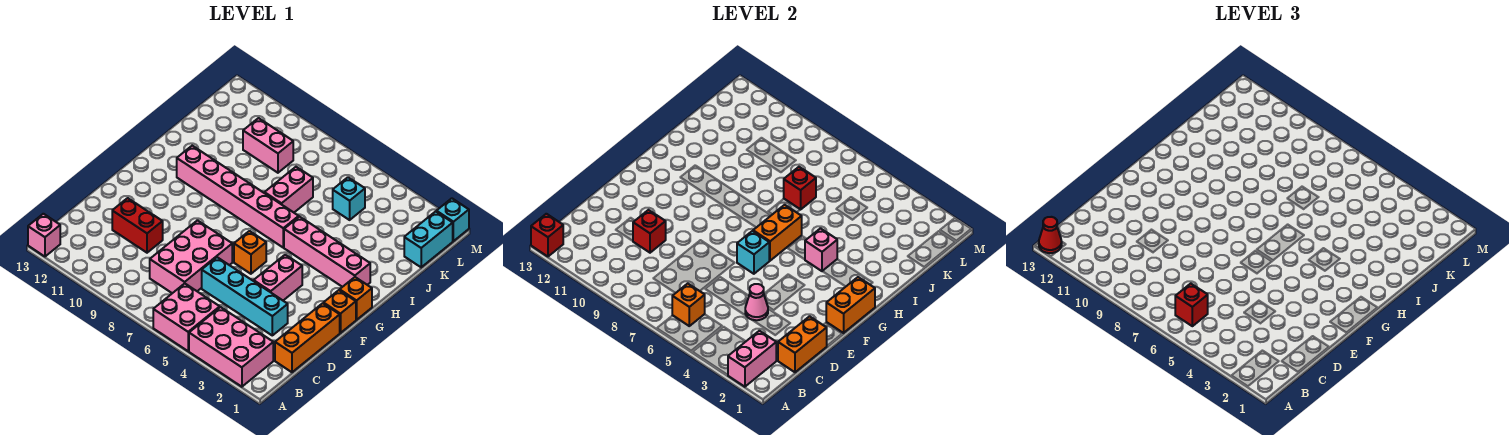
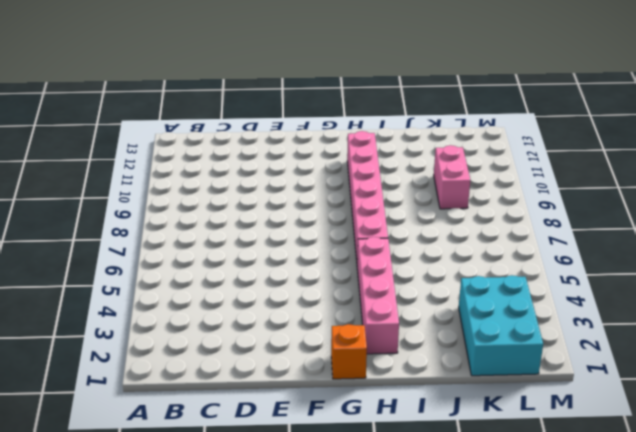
cyan 2x3 brick [459,275,543,376] -> cyan 1x2 brick [404,211,453,267]
none -> pink 2x3 brick [189,307,273,387]
none -> pink 2x2 brick [153,284,220,351]
none -> pink 1x1 brick [28,214,60,256]
none -> orange 1x3 brick [275,303,340,372]

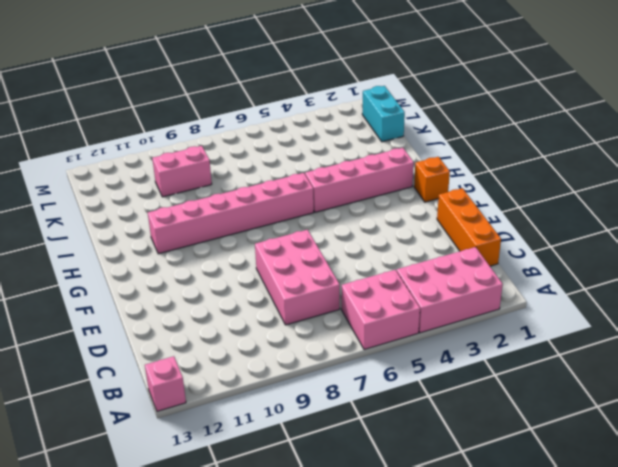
none -> cyan 1x4 brick [202,257,288,335]
none -> red 1x2 brick [112,198,163,253]
none -> pink 1x2 brick [254,255,302,300]
none -> orange 1x1 brick [323,290,356,333]

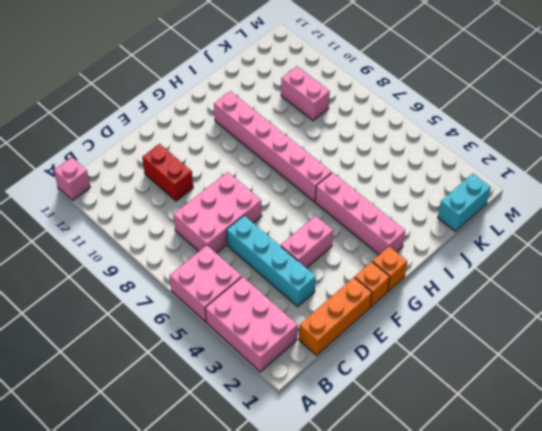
none -> orange 1x1 brick [234,231,266,274]
none -> pink 1x2 brick [265,167,313,212]
none -> cyan 1x1 brick [333,177,365,220]
none -> cyan 1x1 brick [436,198,469,241]

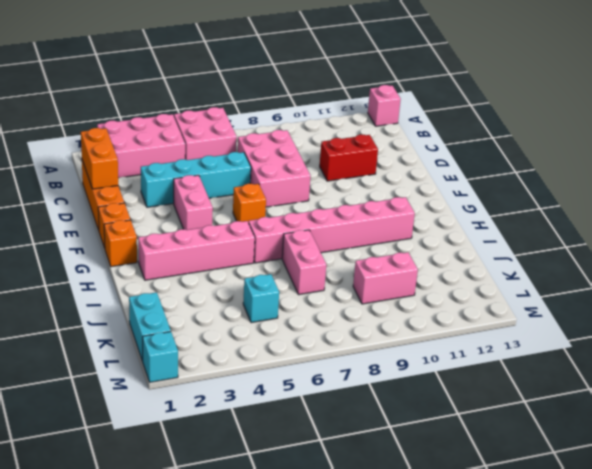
none -> pink 1x2 brick [728,331,776,387]
none -> red 1x1 brick [531,214,563,256]
none -> orange 1x1 brick [672,284,705,326]
none -> pink 1x1 cone [745,284,768,320]

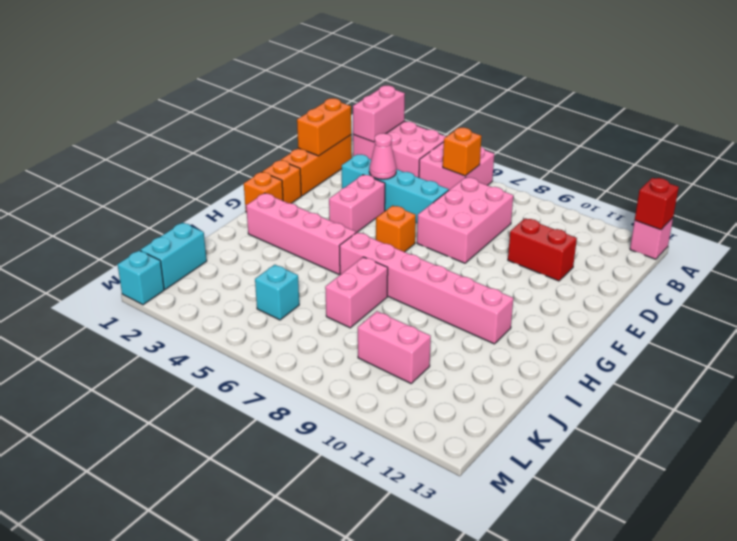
none -> red 1x1 brick [633,210,666,253]
none -> orange 1x2 brick [826,277,875,333]
none -> cyan 1x1 brick [737,231,769,274]
none -> orange 1x2 brick [753,205,802,261]

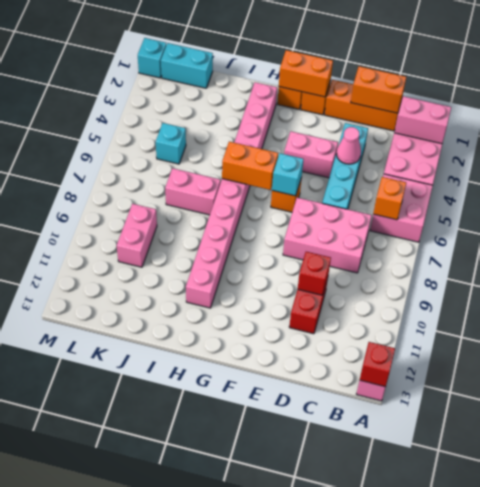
none -> pink 1x1 brick [805,228,837,271]
none -> red 1x1 brick [784,167,816,210]
none -> red 1x1 cone [1039,217,1062,253]
none -> red 1x1 brick [1175,284,1208,326]

